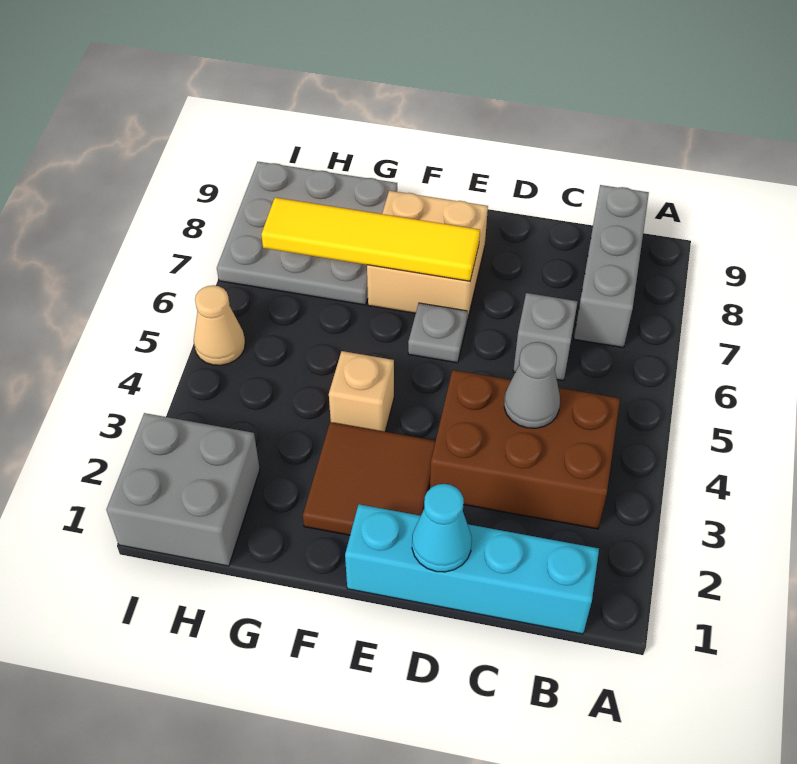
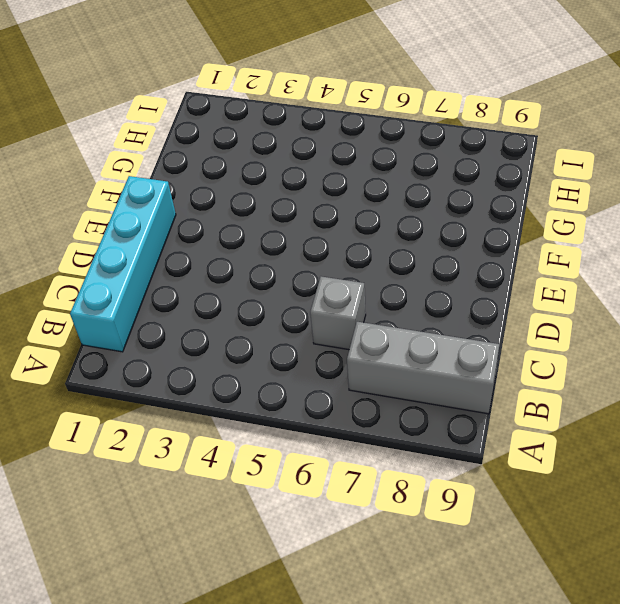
none -> brown 2x3 brick [430,370,620,529]
none -> brown 2x2 tile [303,422,436,535]
none -> grey 1x1 plate [408,303,468,363]

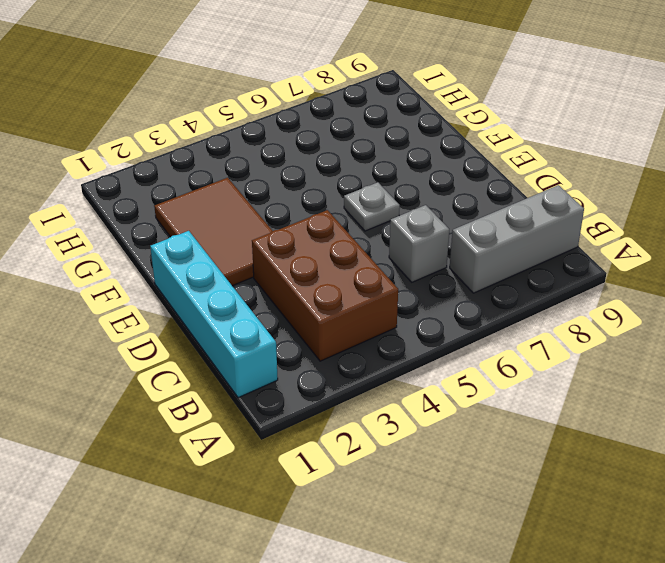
brown 2x3 tile [154,178,273,286] -> brown 2x2 tile [303,422,436,535]
none -> tan 2x2 brick [367,191,488,320]
none -> tan 1x1 brick [329,351,394,432]
none -> grey 3x3 plate [217,162,397,305]

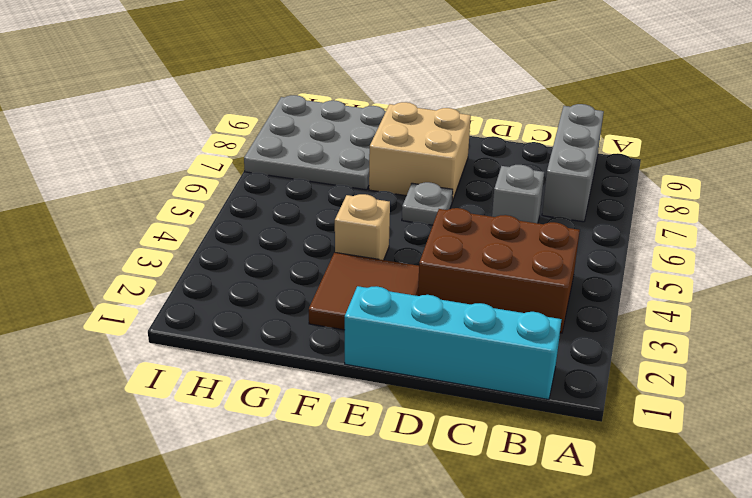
none -> grey 2x2 brick [106,413,260,566]
none -> tan 1x1 cone [194,285,245,365]
none -> grey 1x1 cone [504,342,560,428]

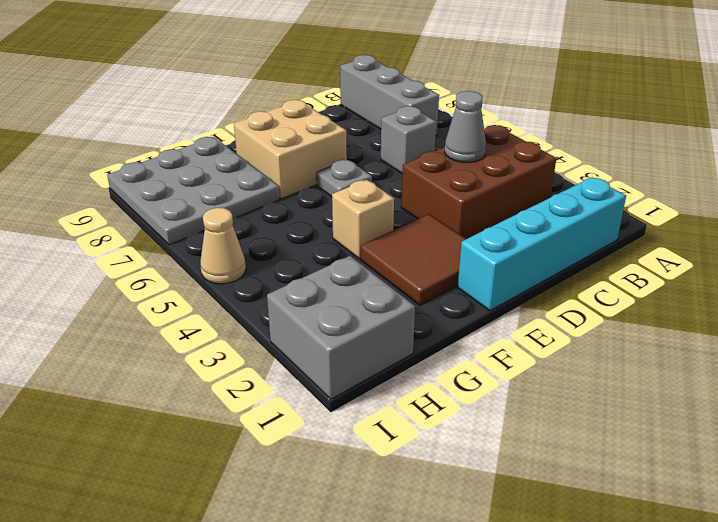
none -> cyan 1x1 cone [412,484,472,572]
none -> yellow 1x4 tile [261,198,480,281]

